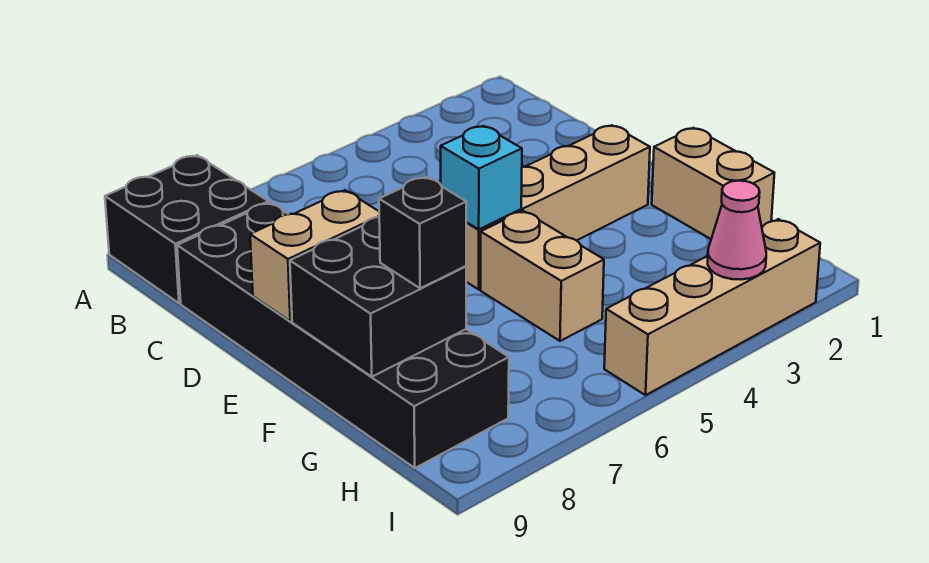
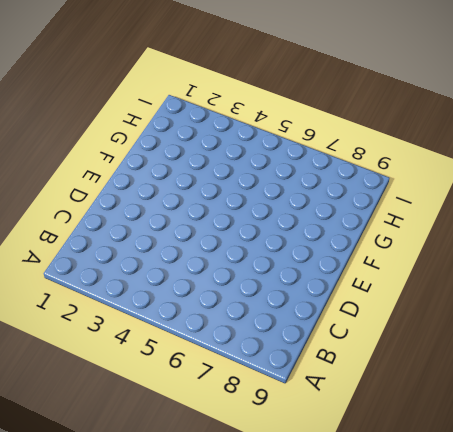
none -> black 2x2 brick [105,155,268,303]
none -> black 2x6 brick [177,203,509,468]

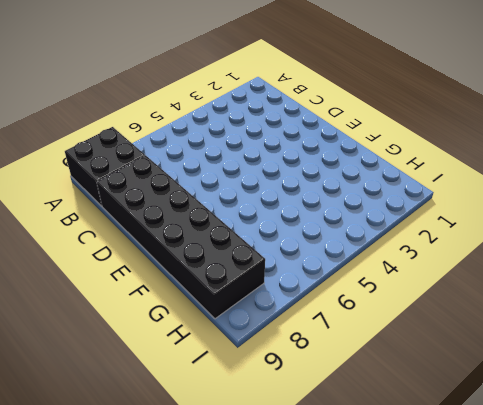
none -> tan 1x4 brick [466,125,650,289]
none -> tan 1x2 brick [652,128,774,239]

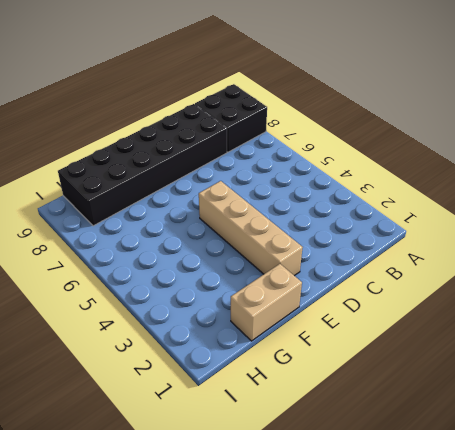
none -> tan 1x2 brick [481,211,604,341]
none -> tan 1x4 brick [604,219,820,395]

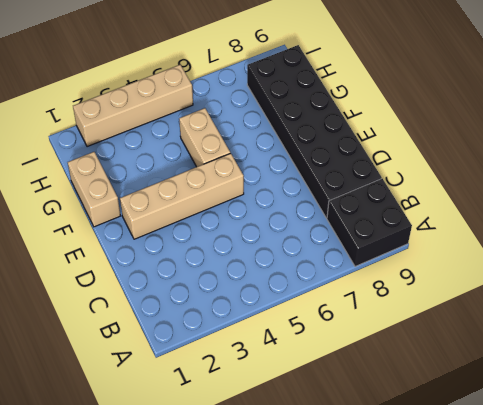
none -> cyan 1x1 brick [441,126,522,229]
none -> tan 1x2 brick [250,190,379,321]

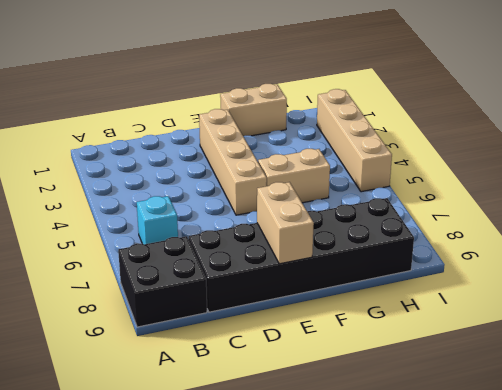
cyan 1x1 brick [137,196,178,244] -> cyan 1x1 brick moved to [441,126,522,229]
none -> black 2x2 brick [290,217,466,377]
none -> pink 1x1 cone [708,181,766,280]

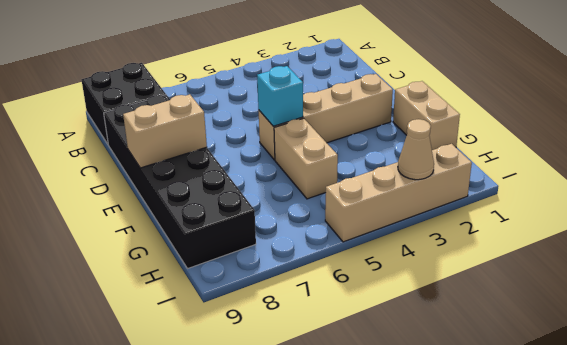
tan 1x1 cone [398,119,434,180] -> pink 1x1 cone [708,181,766,280]
none -> black 2x2 brick [290,217,466,377]
none -> black 1x1 brick [379,177,466,288]

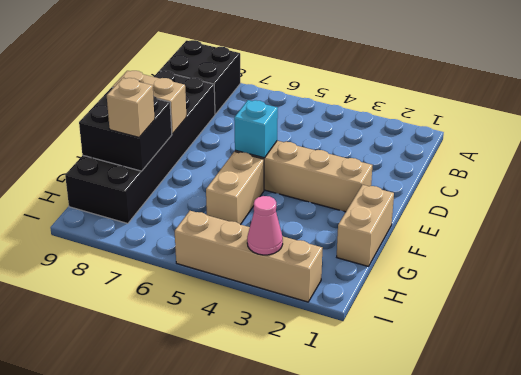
tan 1x1 brick [107,78,155,137] -> black 1x1 brick [379,177,466,288]

